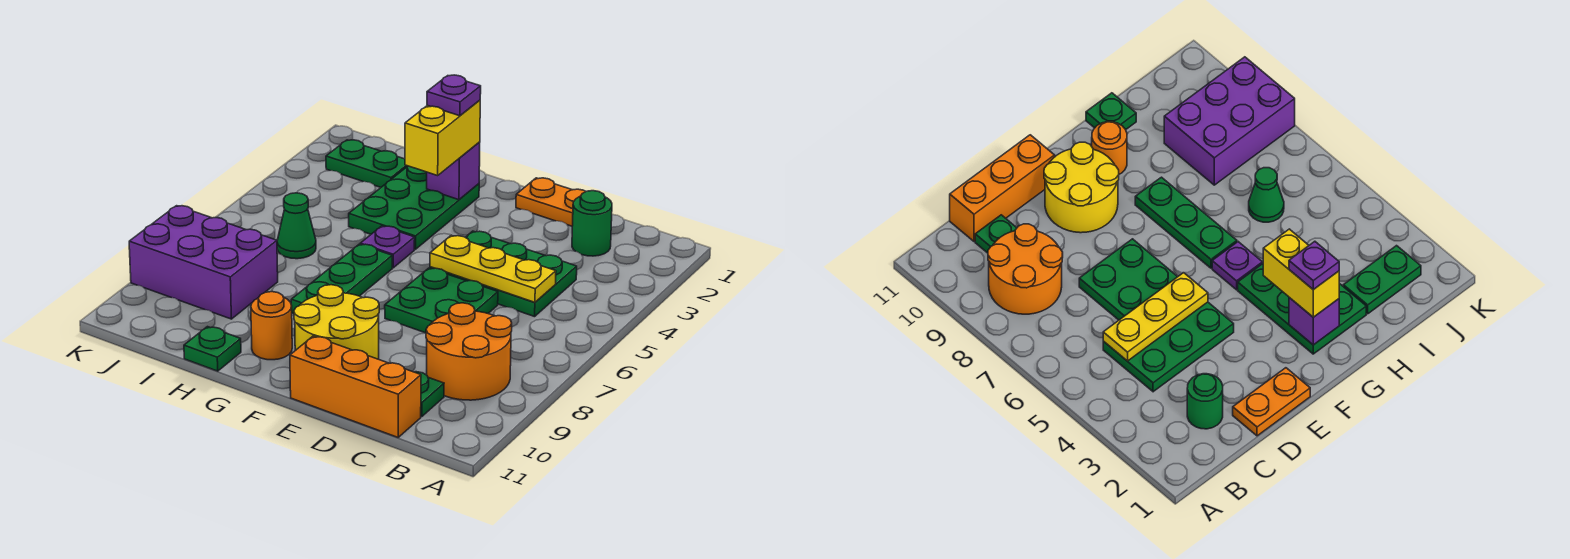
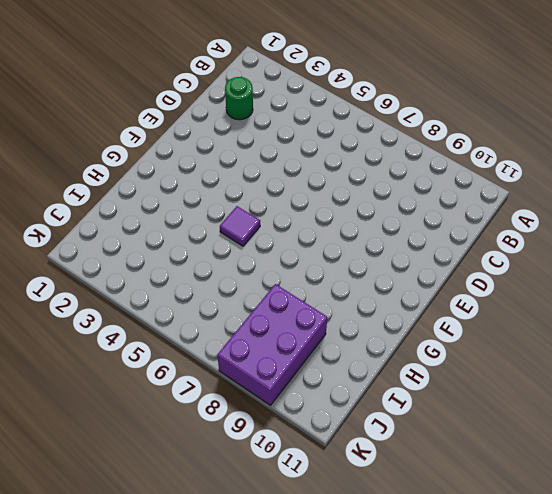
purple 1x1 tile [220,206,260,246] -> purple 1x1 plate [360,226,415,268]
none -> orange 2x2 round brick [426,303,512,400]
none -> green 2x3 plate [430,231,577,317]
none -> green 1x1 plate [415,372,444,417]

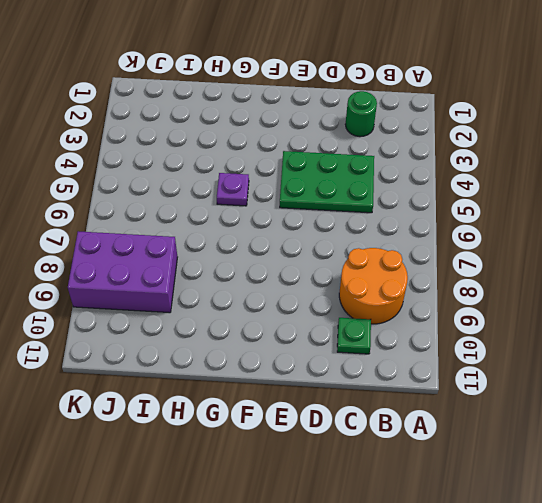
none -> orange 1x3 brick [290,336,421,437]
none -> orange 1x2 plate [516,178,586,226]
none -> green 2x2 plate [385,268,498,333]

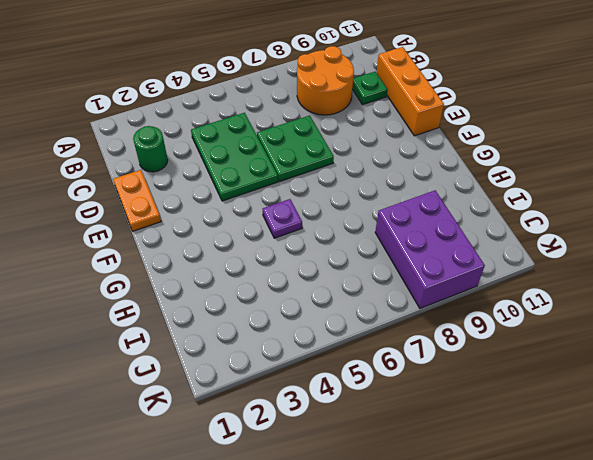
none -> yellow 2x2 round brick [294,285,379,359]
none -> green 2x3 plate [349,166,479,249]
none -> green 1x3 plate [291,244,392,314]

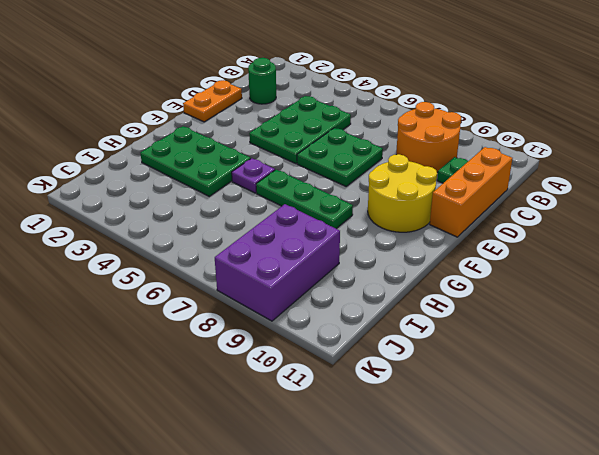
none -> orange 1x1 round brick [251,292,292,360]
none -> green 1x1 plate [184,327,241,371]
none -> green 1x2 plate [326,140,407,187]

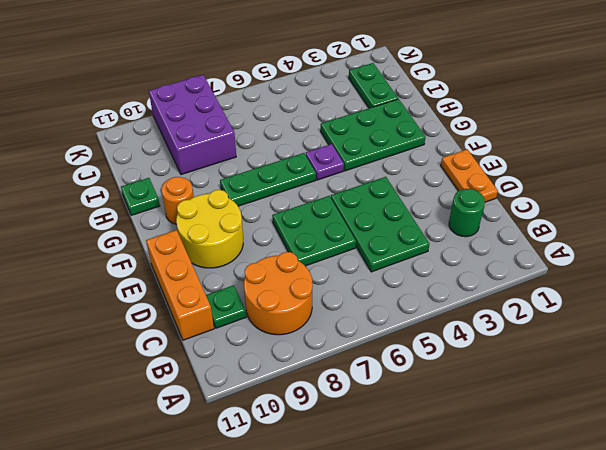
none -> green 1x1 cone [277,193,316,259]
none -> yellow 1x3 plate [430,235,556,303]
none -> purple 1x1 brick [427,142,480,200]

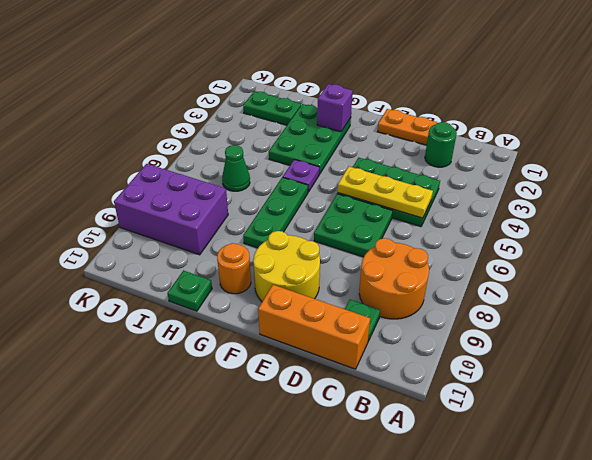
none -> yellow 1x2 brick [405,100,480,176]
none -> purple 1x1 plate [427,75,481,116]

